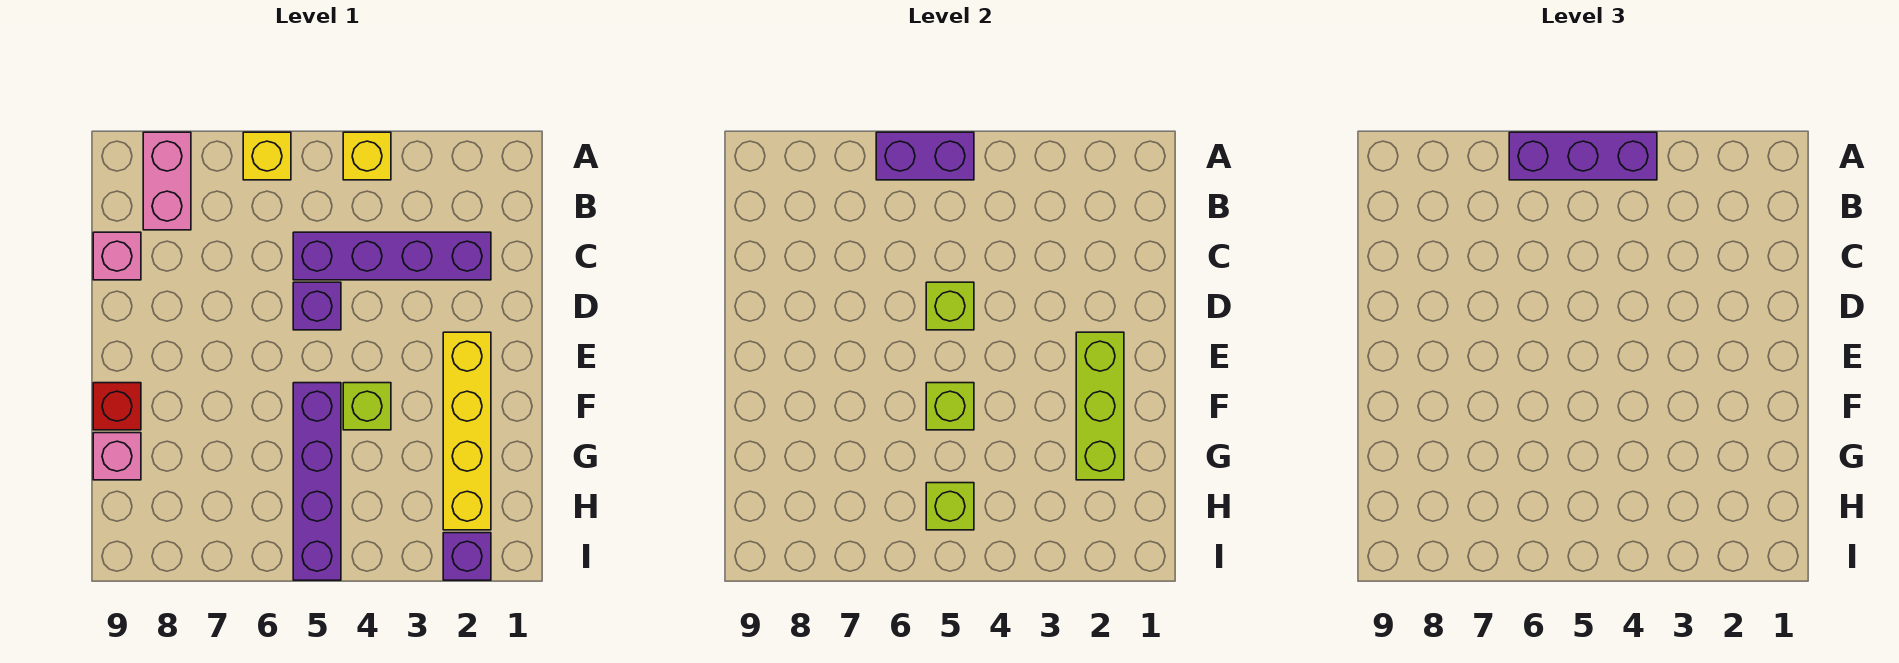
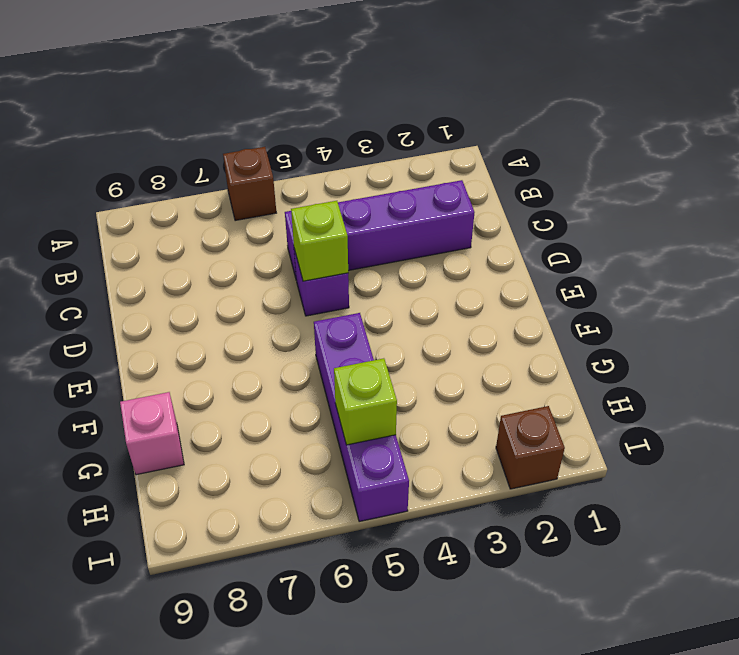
brown 1x1 brick [223,147,276,221] -> yellow 1x1 brick [243,132,291,180]
brown 1x1 brick [496,406,565,489] -> purple 1x1 brick [443,533,491,580]
none -> yellow 1x1 brick [343,132,391,180]
none -> pink 1x2 brick [143,132,191,230]
none -> pink 1x1 brick [93,232,141,280]

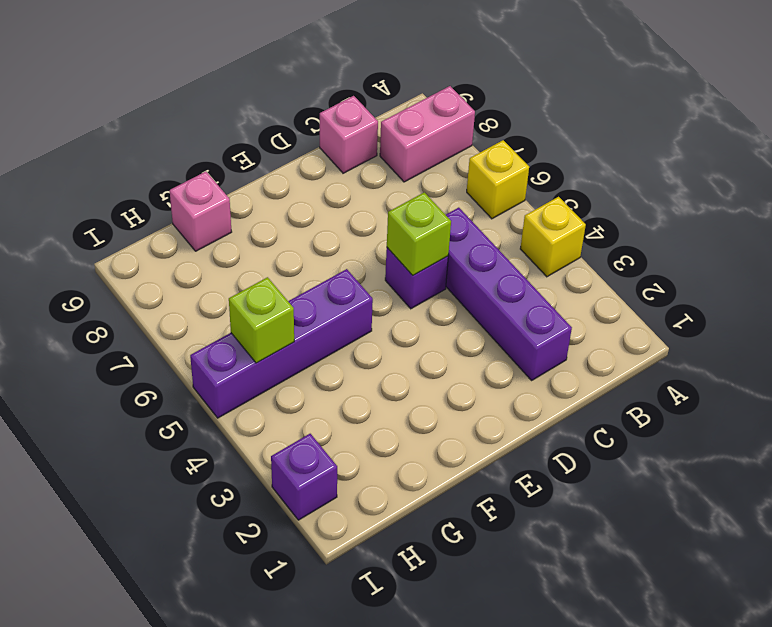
none -> yellow 1x4 brick [443,332,491,530]
none -> lime 1x1 brick [343,383,391,430]
none -> red 1x1 brick [93,383,141,430]

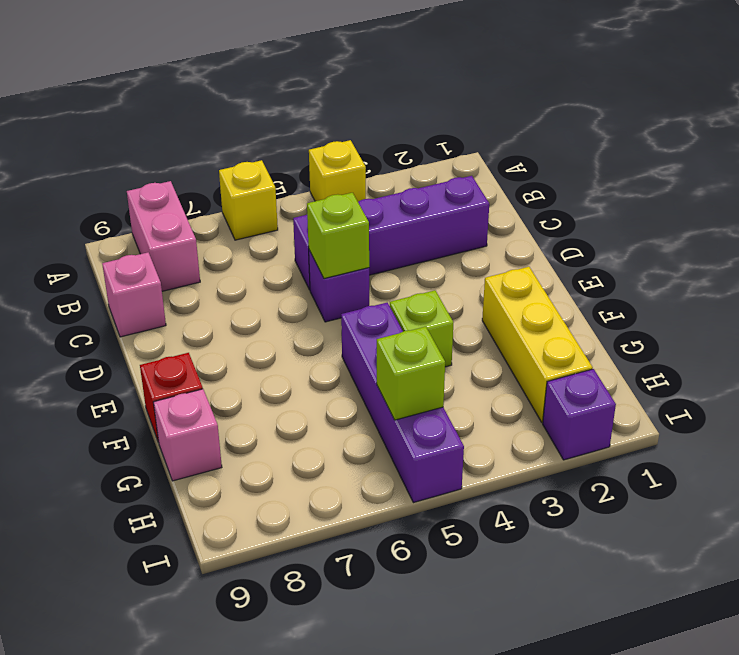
yellow 1x3 brick [482,267,593,422] -> yellow 1x4 brick [443,332,491,530]
none -> purple 1x2 brick [876,132,974,180]
none -> lime 1x3 brick [1076,332,1124,480]
none -> lime 1x1 brick [926,383,974,430]

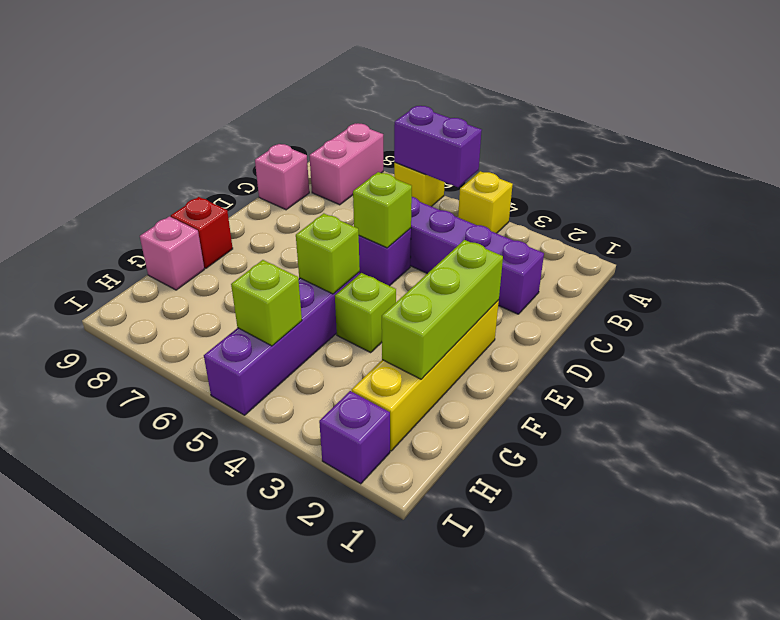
none -> purple 1x3 brick [1509,132,1657,180]

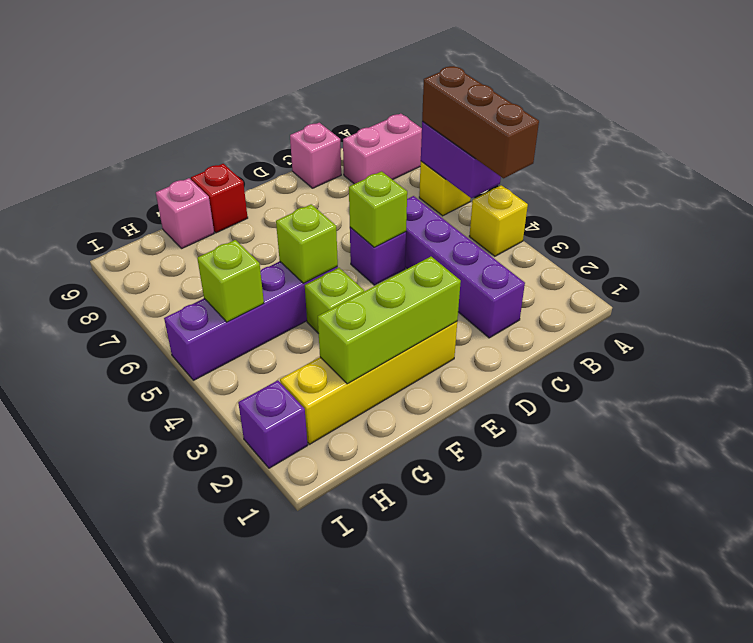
brown 1x3 brick [422,66,539,178] -> purple 1x3 brick [1509,132,1657,180]

